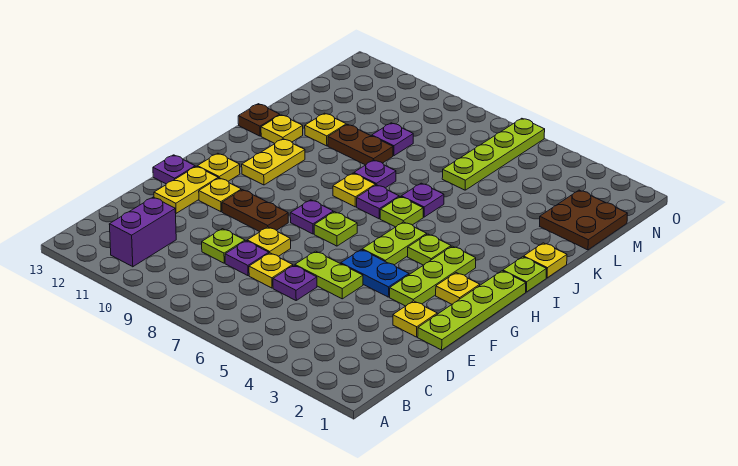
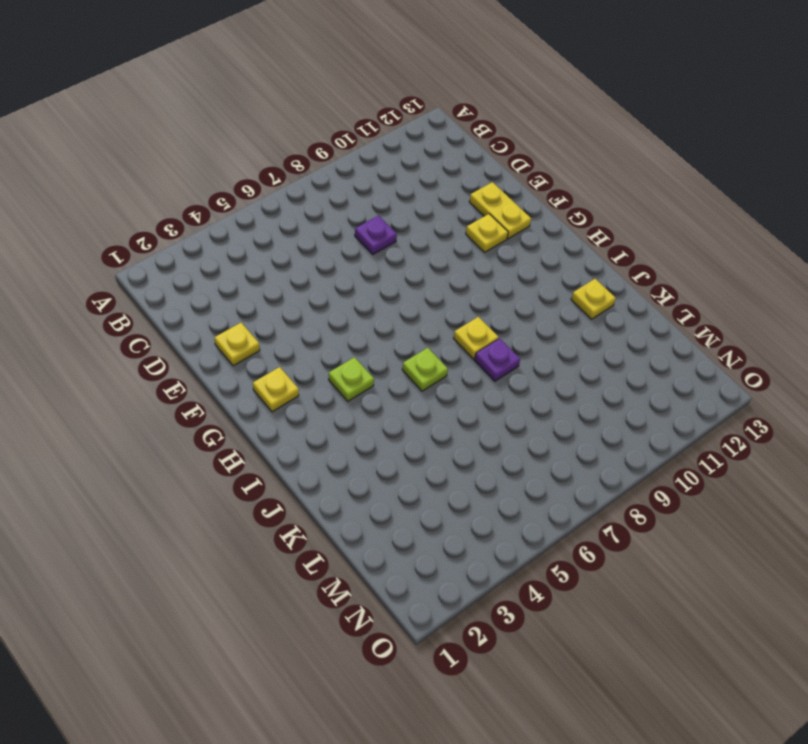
none -> purple 1x2 brick [109,197,176,267]
none -> purple 1x1 plate [273,265,317,300]
none -> yellow 1x1 plate [249,253,293,288]
none -> lime 1x1 plate [202,229,245,263]

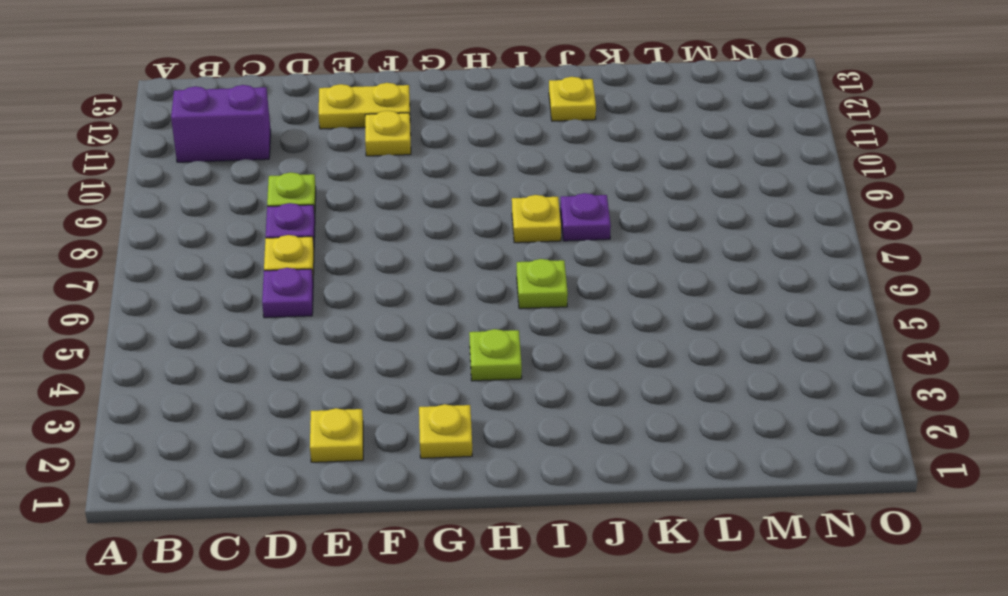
none -> lime 1x4 plate [418,271,526,350]
none -> lime 1x2 plate [295,251,363,299]
none -> yellow 1x1 plate [247,227,291,256]
none -> lime 1x3 plate [390,246,476,306]

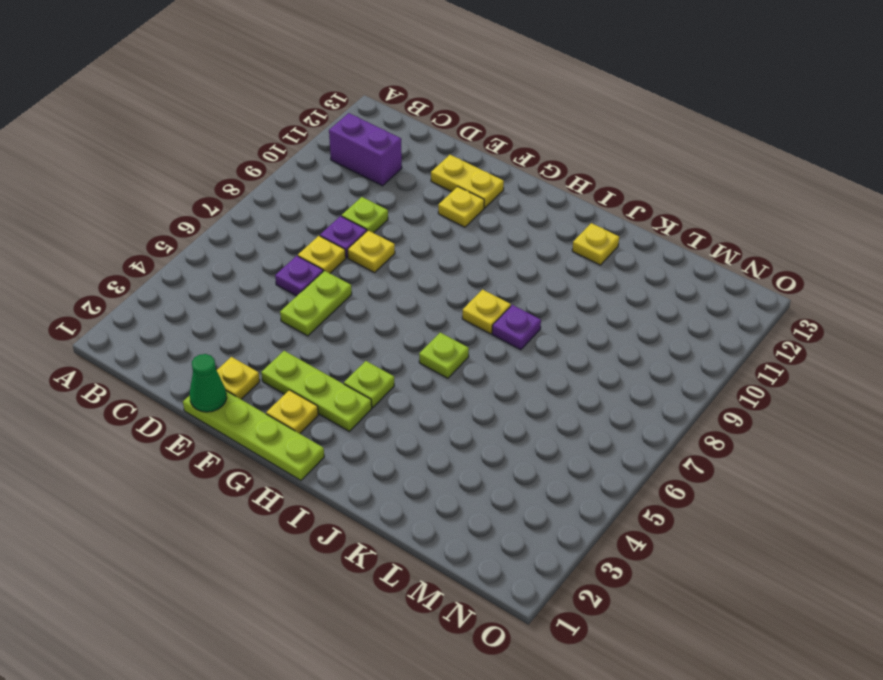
green 1x1 cone [190,354,227,412] -> none
none -> blue 1x2 plate [341,250,409,297]
none -> brown 1x2 plate [222,190,288,232]
none -> purple 1x1 plate [153,155,195,184]
none -> lime 1x2 plate [362,222,427,265]

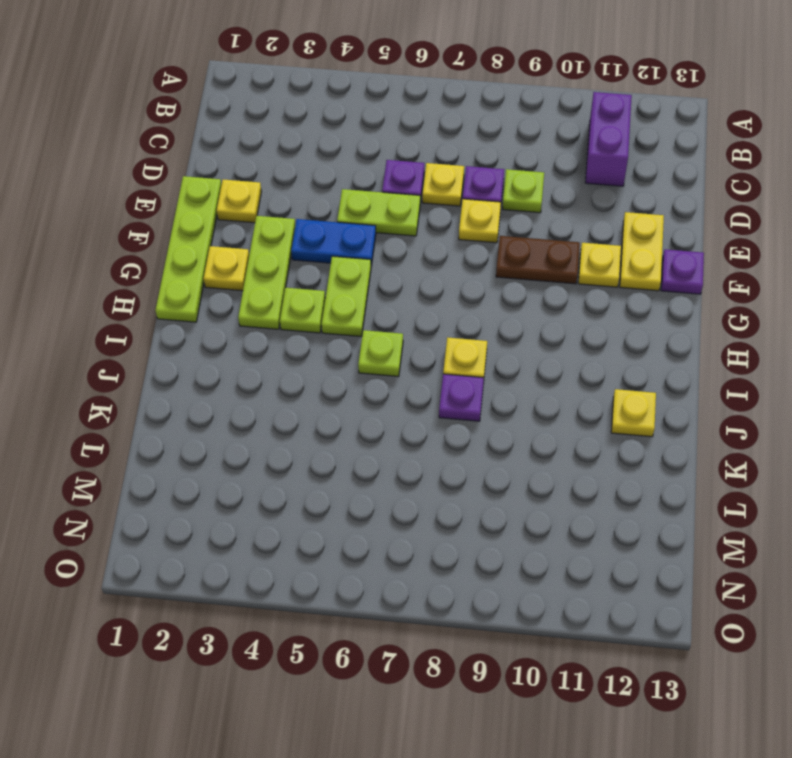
none -> lime 1x1 plate [314,212,357,246]
none -> purple 1x1 plate [290,200,333,234]
none -> yellow 1x1 plate [197,153,240,181]
none -> yellow 1x2 plate [242,139,305,185]

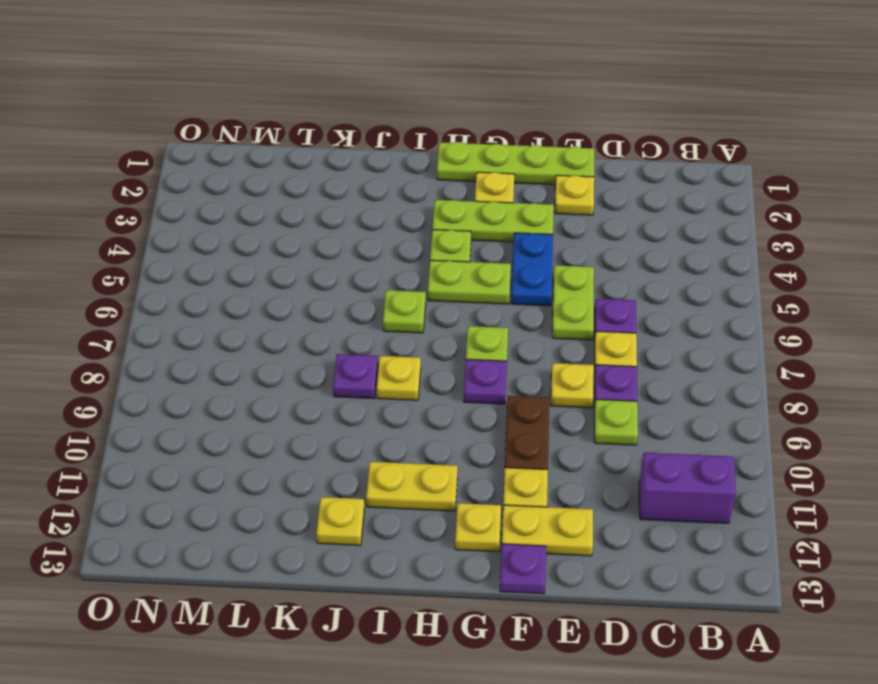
none -> lime 1x1 plate [503,257,546,292]
none -> purple 1x1 plate [357,185,399,219]
none -> yellow 1x1 plate [524,243,567,278]
none -> purple 1x1 plate [401,183,444,217]

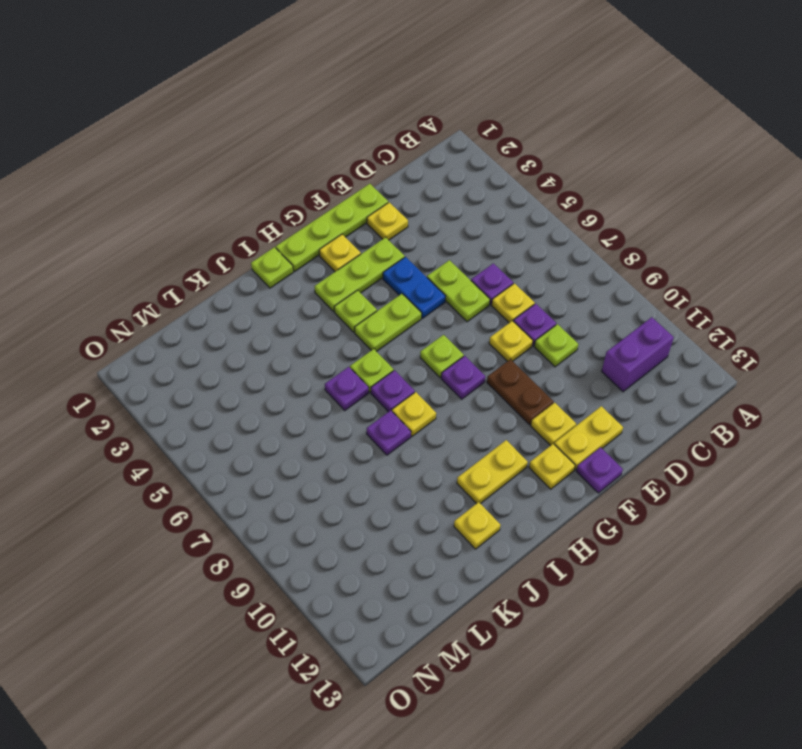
none -> yellow 1x1 plate [524,243,567,278]
none -> brown 1x1 plate [238,104,280,136]
none -> brown 1x2 plate [328,125,393,165]
none -> yellow 1x1 plate [305,113,346,146]

